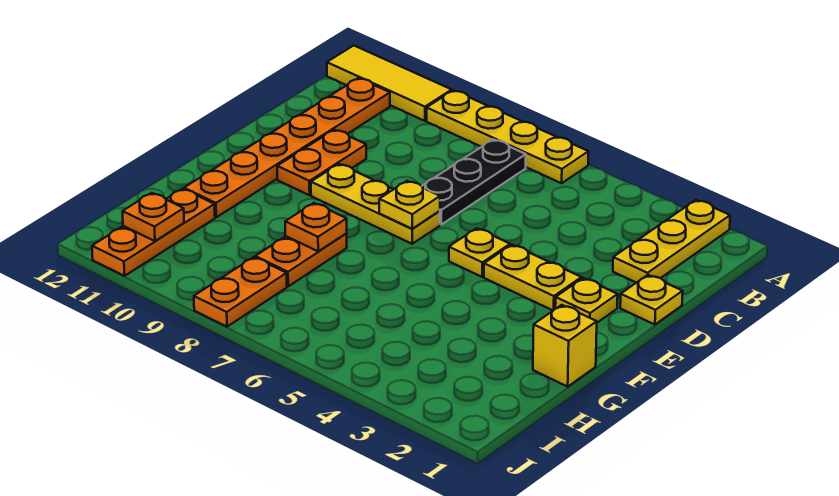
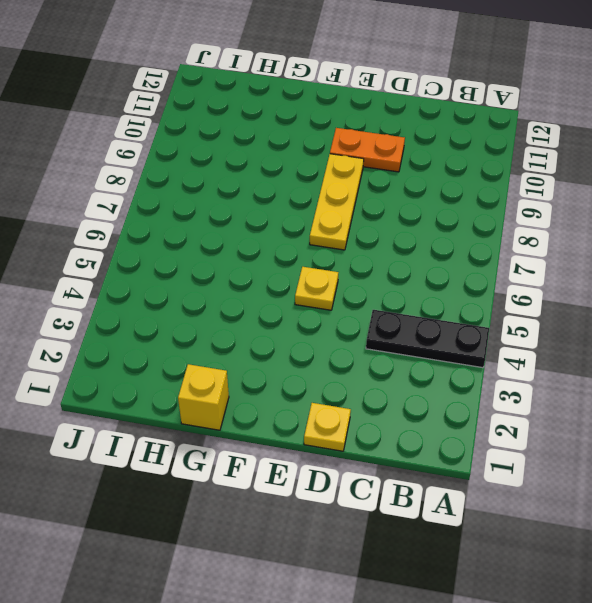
black 1x3 plate [366,310,489,368] -> black 1x3 plate moved to [422,139,526,224]
none -> yellow 1x3 plate [613,200,730,283]
none -> yellow 1x4 plate [427,90,589,183]
none -> yellow 1x3 tile [327,46,452,121]

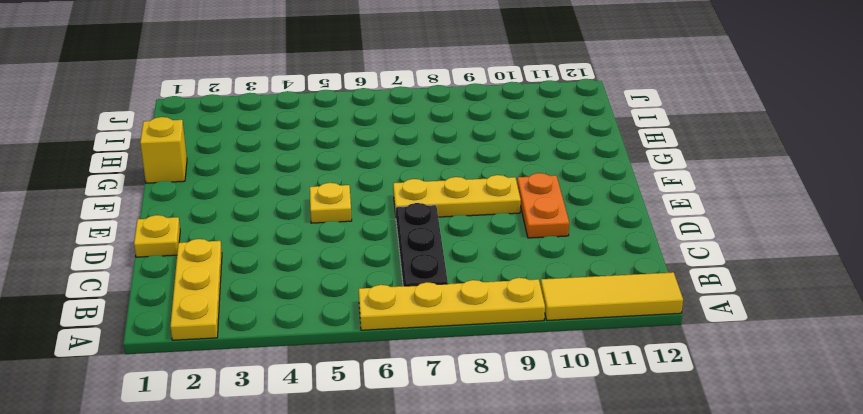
none -> orange 1x6 plate [184,78,390,217]
none -> yellow 1x1 plate [555,278,618,323]
none -> yellow 1x2 plate [484,245,581,310]

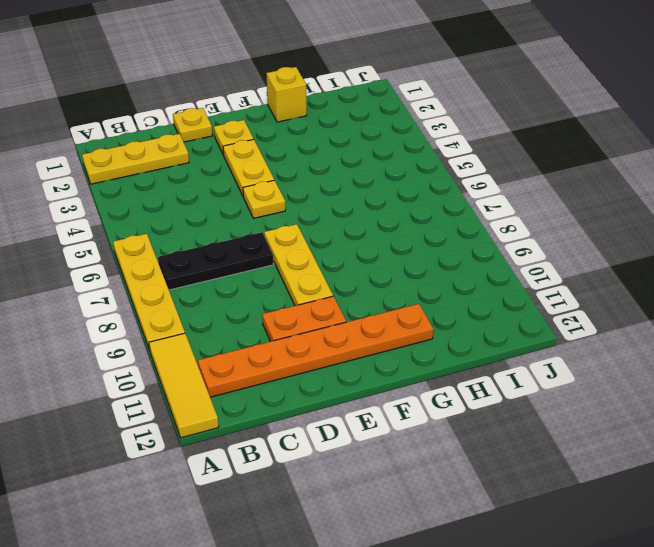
none -> orange 1x2 plate [255,234,347,286]
none -> orange 1x3 plate [92,189,215,276]
none -> orange 1x2 plate [194,257,287,327]

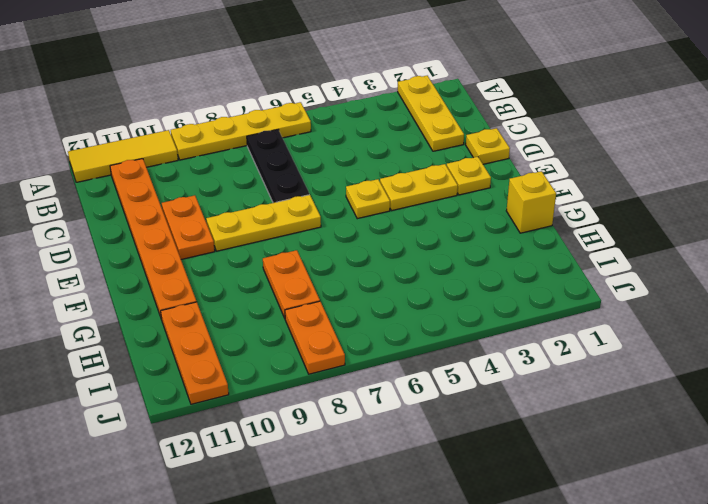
none -> yellow 1x1 plate [379,181,440,229]
none -> orange 1x1 plate [285,203,347,251]
none -> orange 1x1 plate [122,193,184,241]

